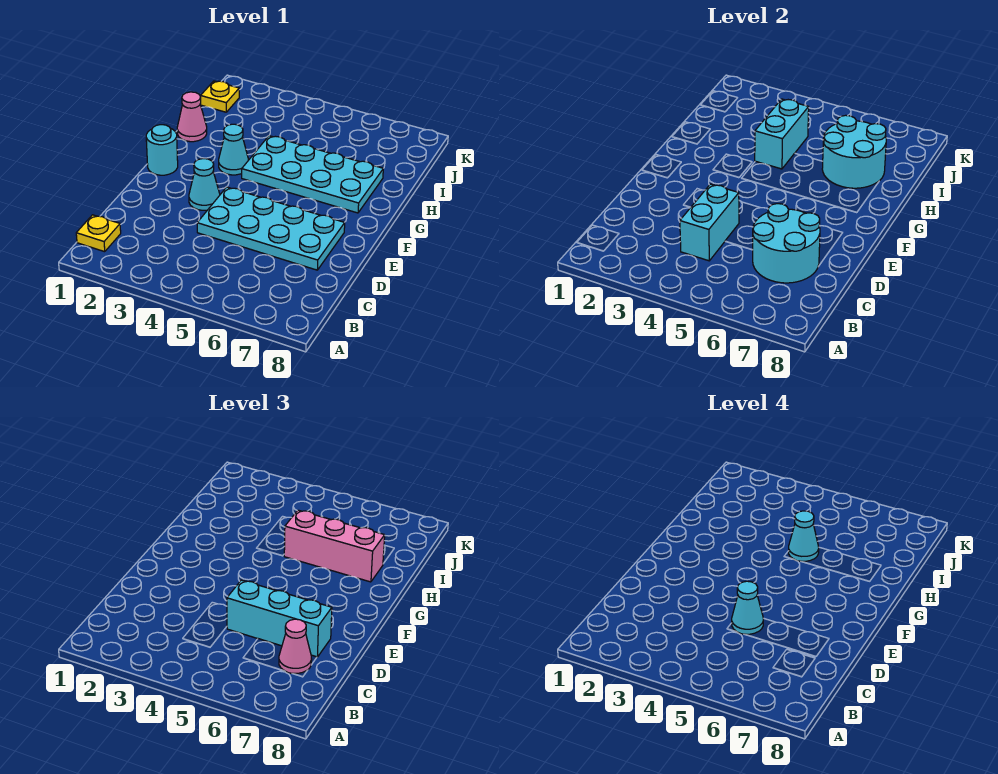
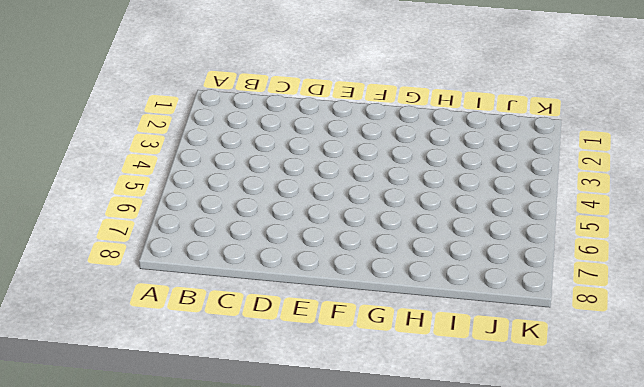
none -> yellow 1x1 plate [76,215,121,252]
none -> cyan 2x4 plate [197,187,345,270]
none -> cyan 1x1 cone [189,159,220,210]

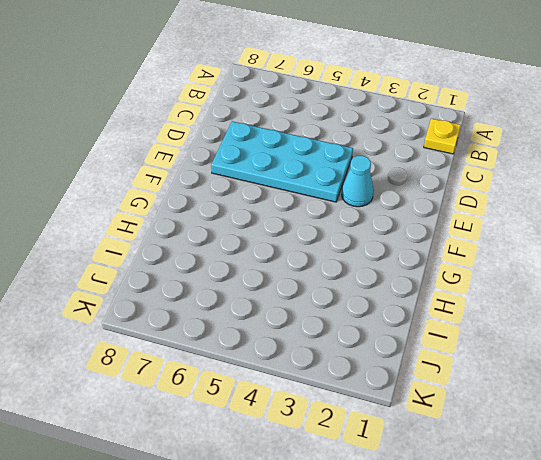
none -> cyan 1x1 round brick [146,125,178,175]
none -> cyan 1x1 cone [219,124,248,175]
none -> cyan 2x4 plate [242,136,383,213]

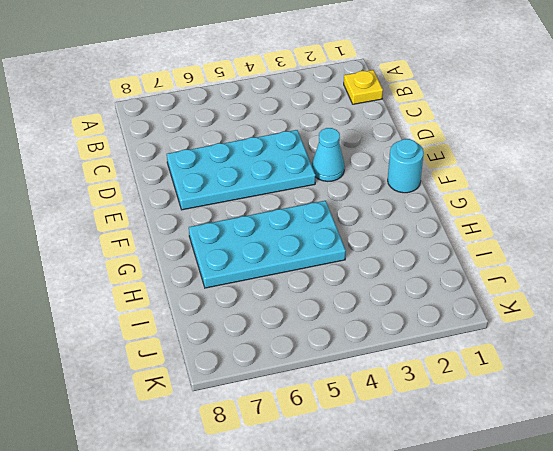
none -> cyan 1x1 cone [219,124,248,175]
none -> pink 1x1 cone [177,92,207,142]
none -> yellow 1x1 plate [201,81,239,112]

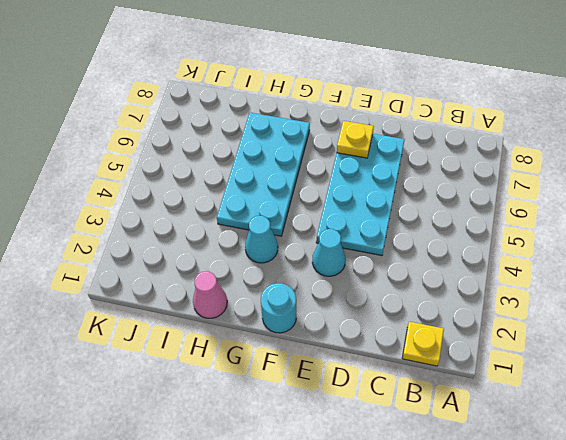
yellow 1x1 plate [337,121,374,158] -> yellow 1x1 plate moved to [201,81,239,112]
none -> cyan 1x2 brick [680,184,739,261]
none -> cyan 2x2 round brick [753,204,820,283]
none -> cyan 1x2 brick [755,99,809,169]

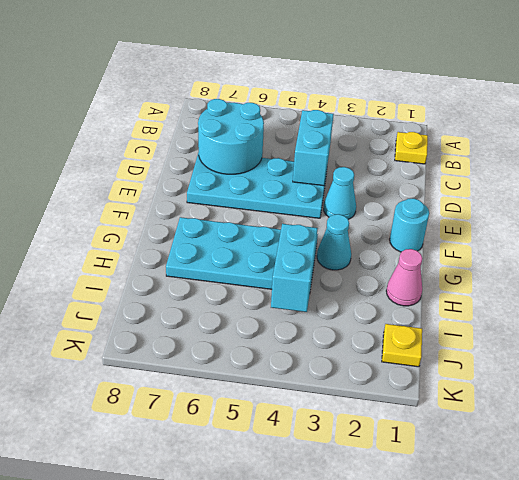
none -> cyan 2x2 round brick [822,115,886,188]
none -> pink 1x1 cone [279,619,312,673]
none -> cyan 1x3 brick [227,580,332,657]

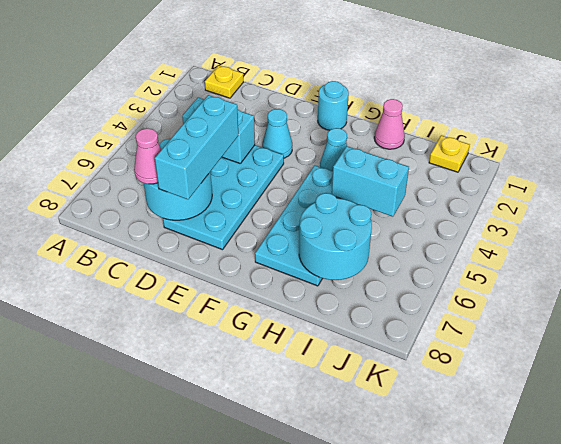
none -> pink 1x3 brick [284,510,385,582]
none -> cyan 1x1 cone [732,581,763,634]
none -> cyan 1x1 cone [789,511,819,561]

